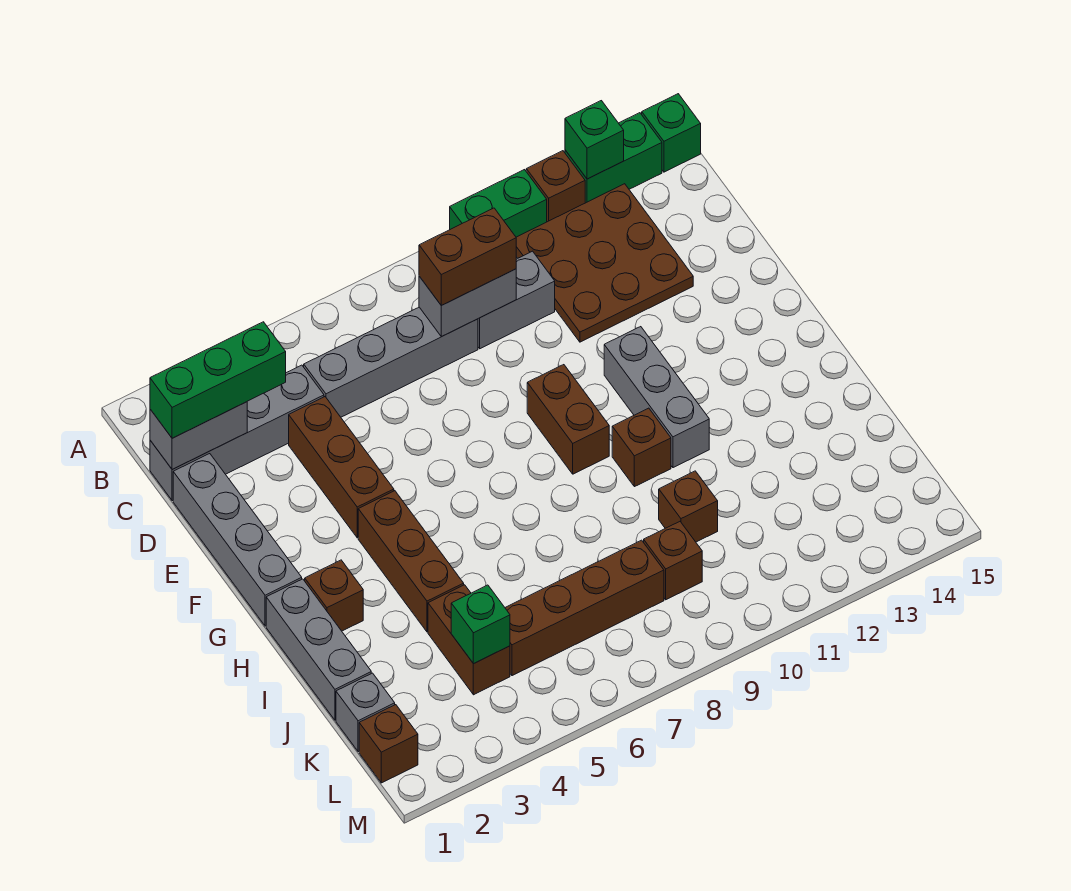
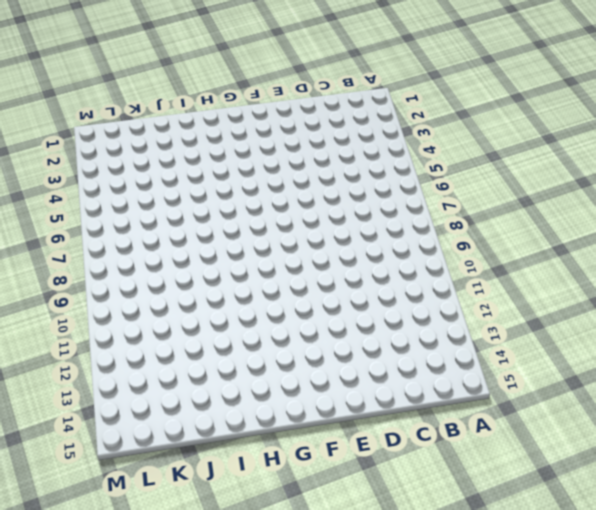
none -> green 1x2 brick [450,170,547,237]
none -> brown 1x1 brick [526,151,585,222]
none -> green 1x2 brick [565,113,662,203]

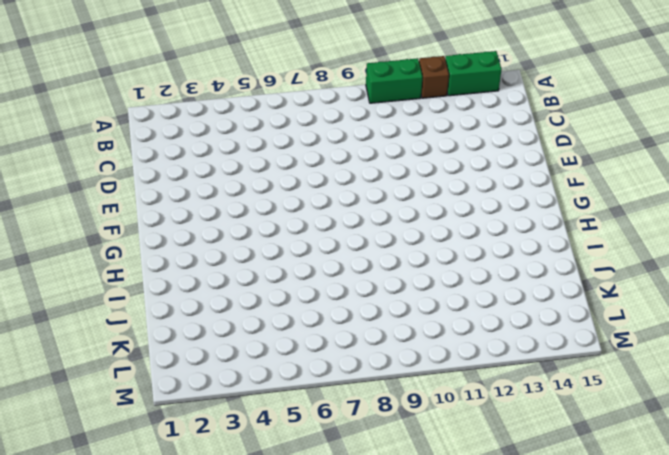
none -> green 1x1 brick [642,94,701,172]
none -> brown 3x3 plate [516,184,693,342]
none -> grey 1x4 brick [150,365,324,501]

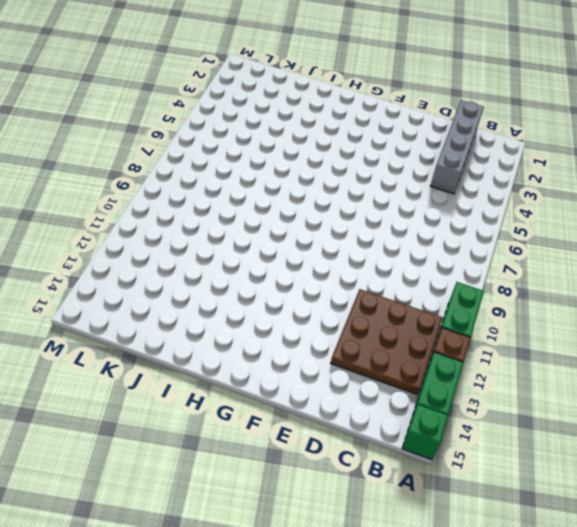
none -> grey 1x4 brick [304,307,478,417]
none -> grey 1x2 brick [478,251,555,349]
none -> grey 1x4 brick [173,454,302,626]

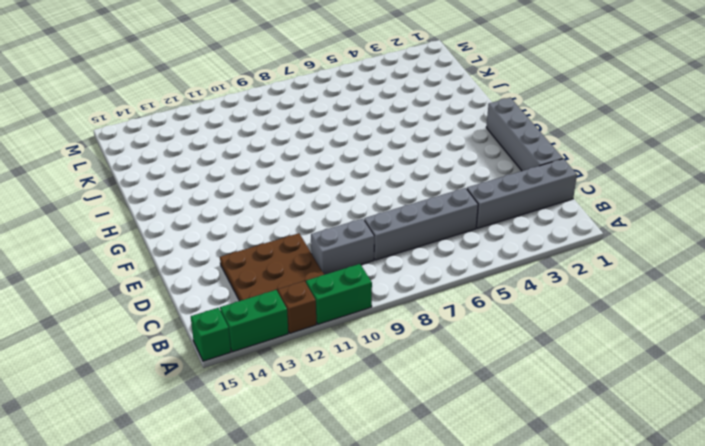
none -> brown 1x3 brick [289,397,394,538]
none -> brown 1x2 brick [527,365,609,474]
none -> grey 1x3 brick [604,327,709,468]

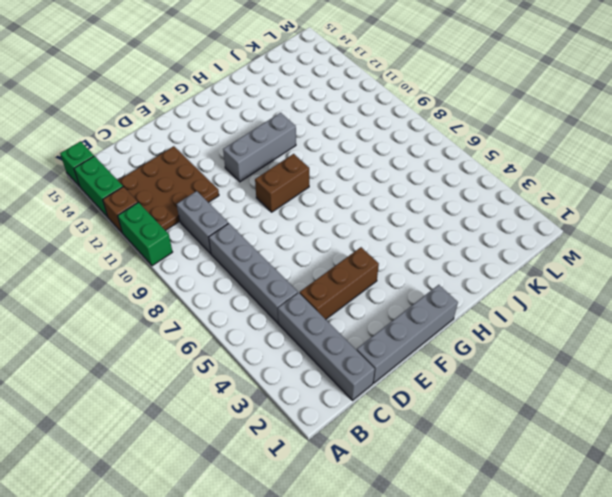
none -> brown 1x3 brick [358,491,464,632]
none -> grey 1x3 brick [266,579,371,720]
none -> brown 1x1 brick [305,560,363,631]

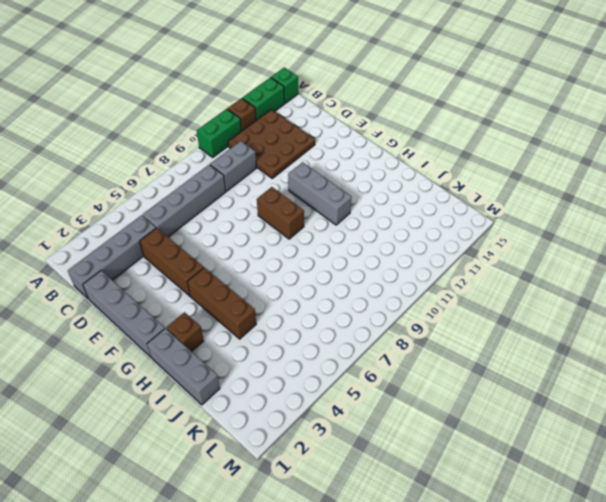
none -> brown 1x1 brick [612,408,671,487]
none -> brown 1x2 brick [428,585,510,695]
none -> brown 1x1 brick [659,471,718,542]

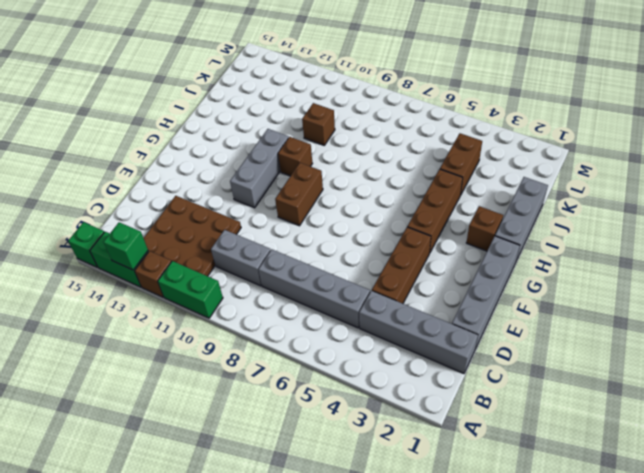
none -> grey 1x1 brick [336,673,395,752]
none -> brown 1x4 brick [505,540,664,676]
none -> brown 1x1 brick [644,522,702,600]

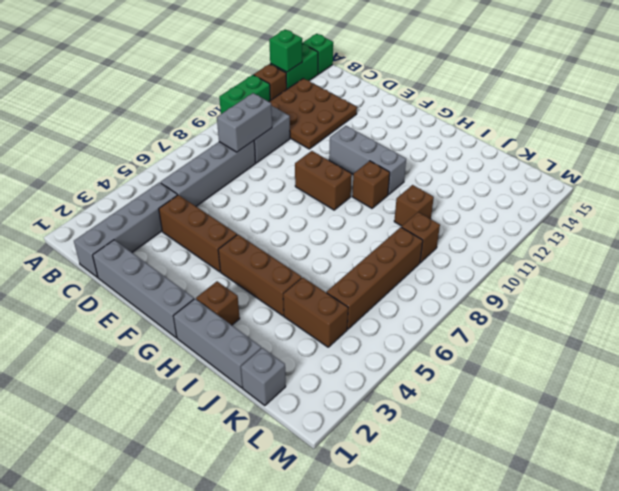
none -> brown 1x1 brick [359,705,418,783]
none -> grey 1x2 brick [150,402,247,470]
none -> green 1x1 brick [451,585,510,664]

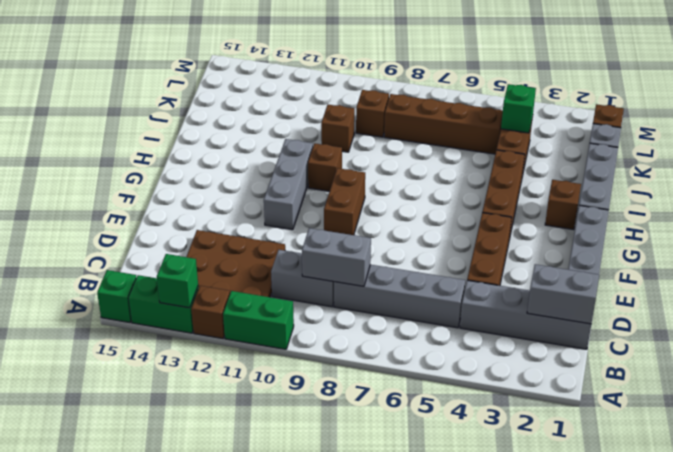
none -> green 1x3 brick [150,322,286,438]
none -> brown 1x2 brick [419,208,516,305]

